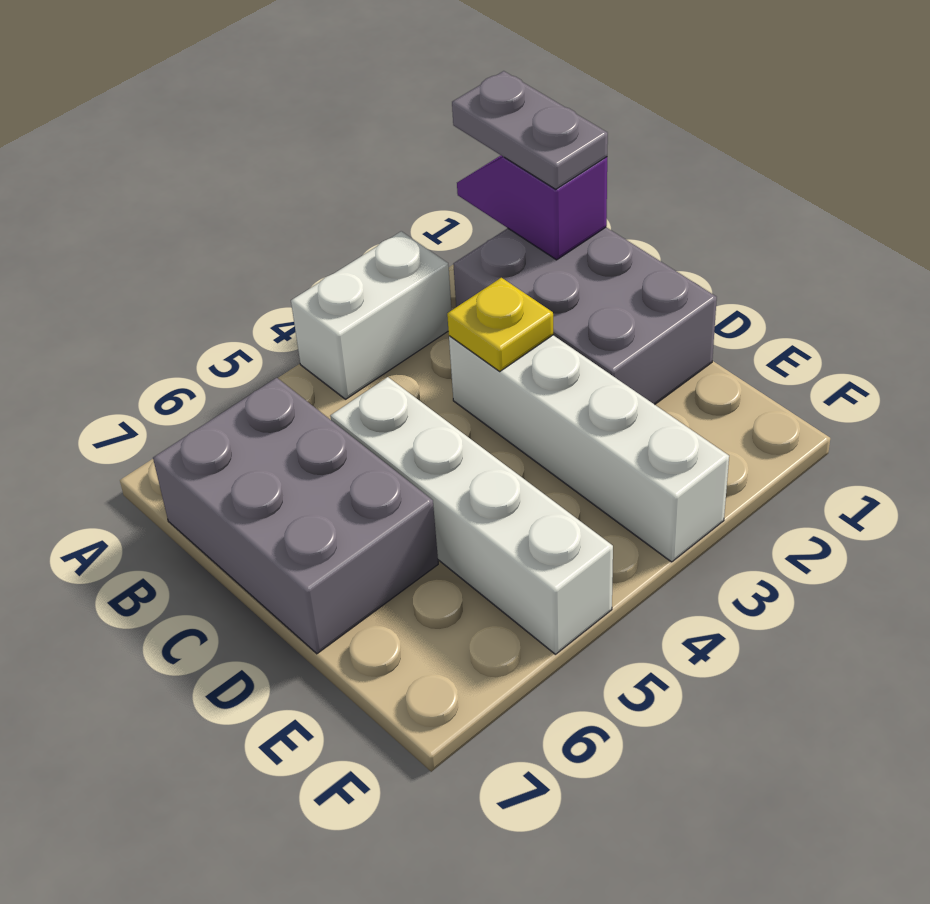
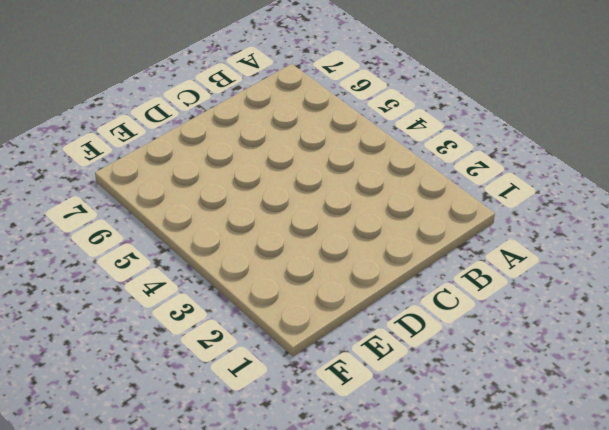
none -> white 1x2 brick [291,231,451,399]
none -> grey 2x3 brick [453,227,717,405]

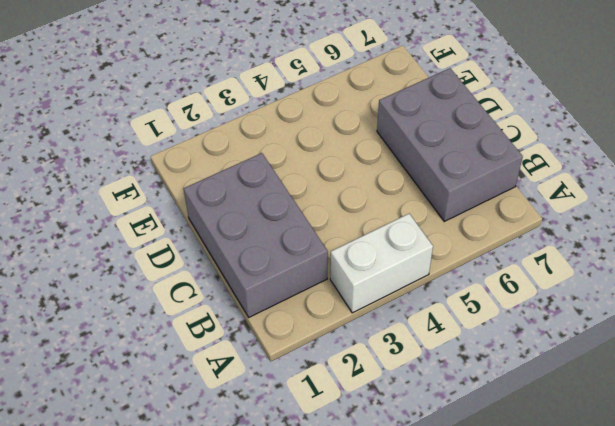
none -> white 1x4 brick [449,335,729,562]
none -> white 1x4 brick [330,377,613,654]

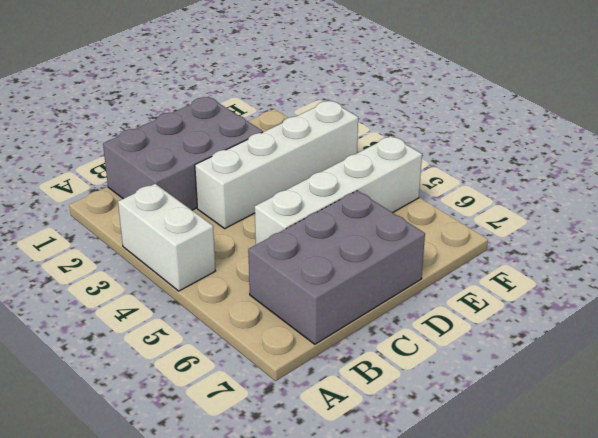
none -> purple 1x2 slope [457,156,607,260]
none -> yellow 1x1 plate [447,278,553,371]

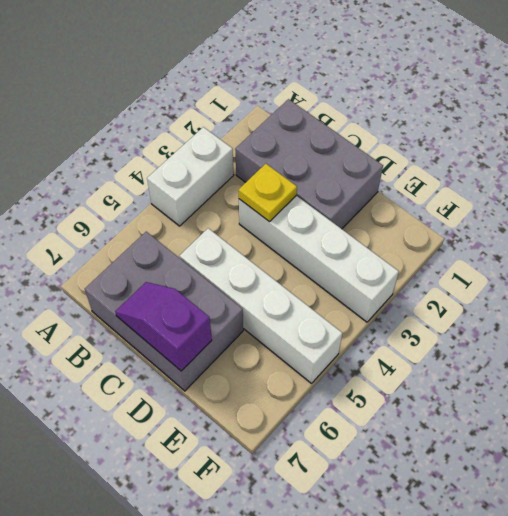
purple 1x2 slope [115,282,212,371] -> purple 1x2 slope moved to [457,156,607,260]
none -> grey 1x2 plate [452,71,608,189]

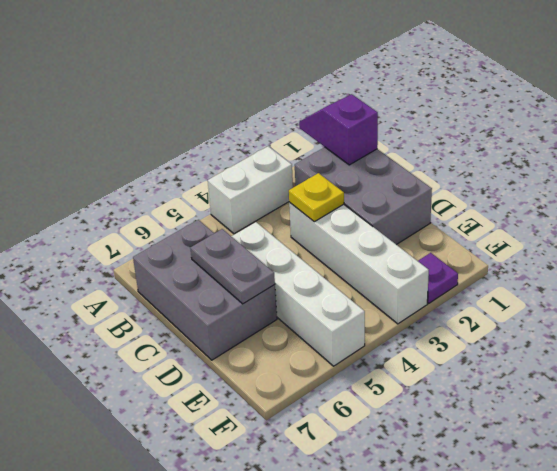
grey 1x2 plate [190,229,275,304] -> grey 1x2 plate moved to [452,71,608,189]
purple 1x1 plate [418,253,458,303] -> none

